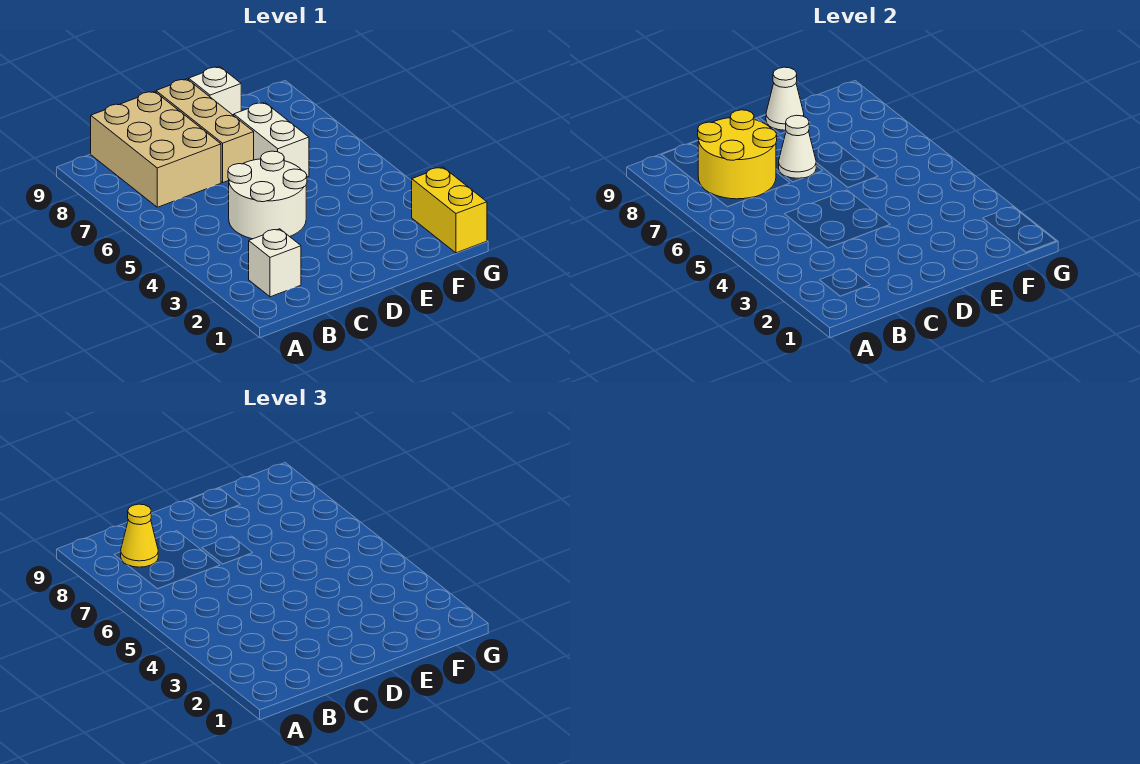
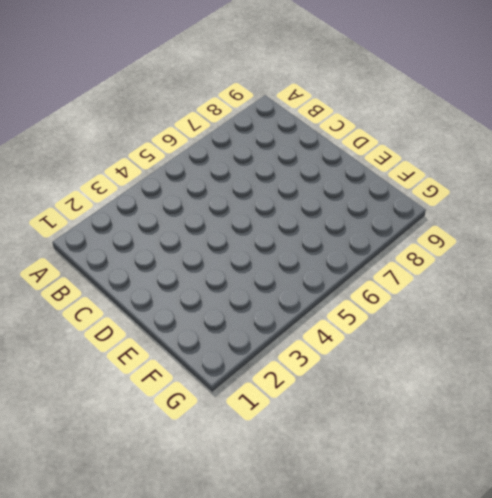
none -> white 1x1 brick [249,229,301,297]
none -> tan 2x3 brick [91,91,221,207]

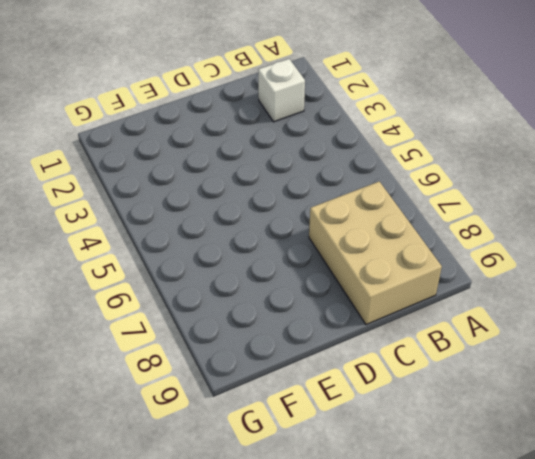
none -> white 2x2 round brick [228,151,307,239]
none -> tan 1x3 brick [156,79,254,182]

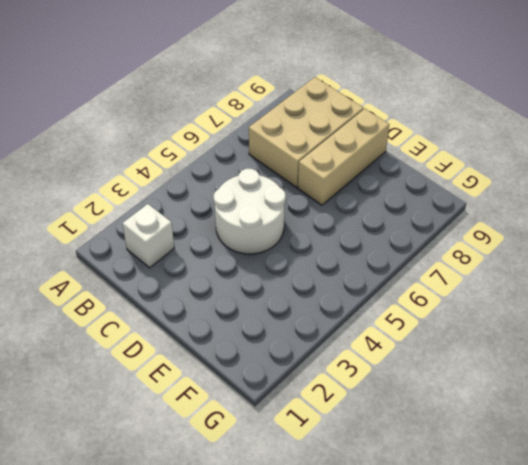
none -> white 1x2 brick [234,102,309,177]
none -> white 1x1 brick [189,67,241,116]

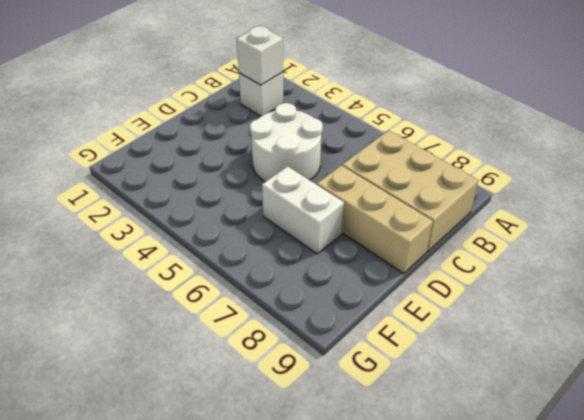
white 1x1 brick [237,26,283,85] -> white 1x1 brick moved to [189,67,241,116]
none -> yellow 1x2 brick [412,167,487,253]
none -> yellow 2x2 round brick [698,110,777,199]

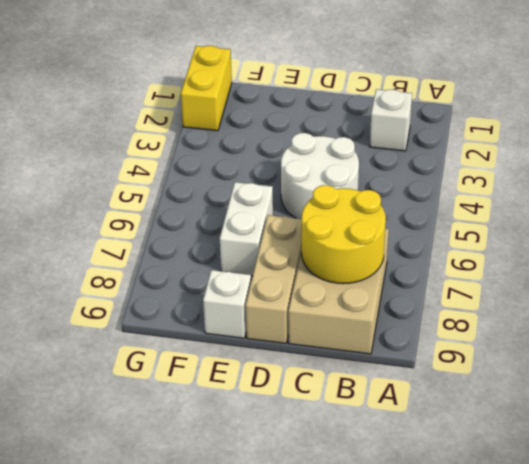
none -> white 1x1 cone [779,115,816,178]
none -> white 1x1 cone [766,67,804,130]

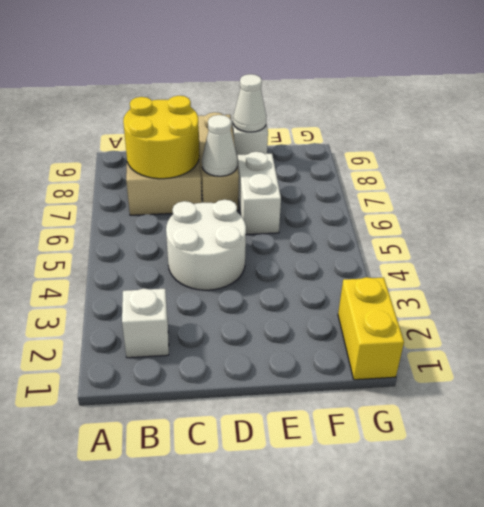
none -> yellow 1x1 cone [121,504,158,567]

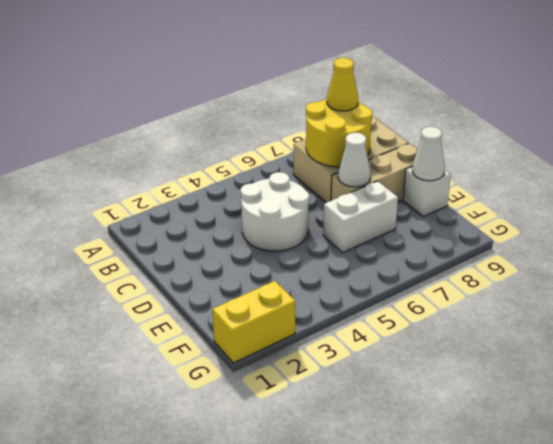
none -> white 1x1 brick [249,229,301,297]

